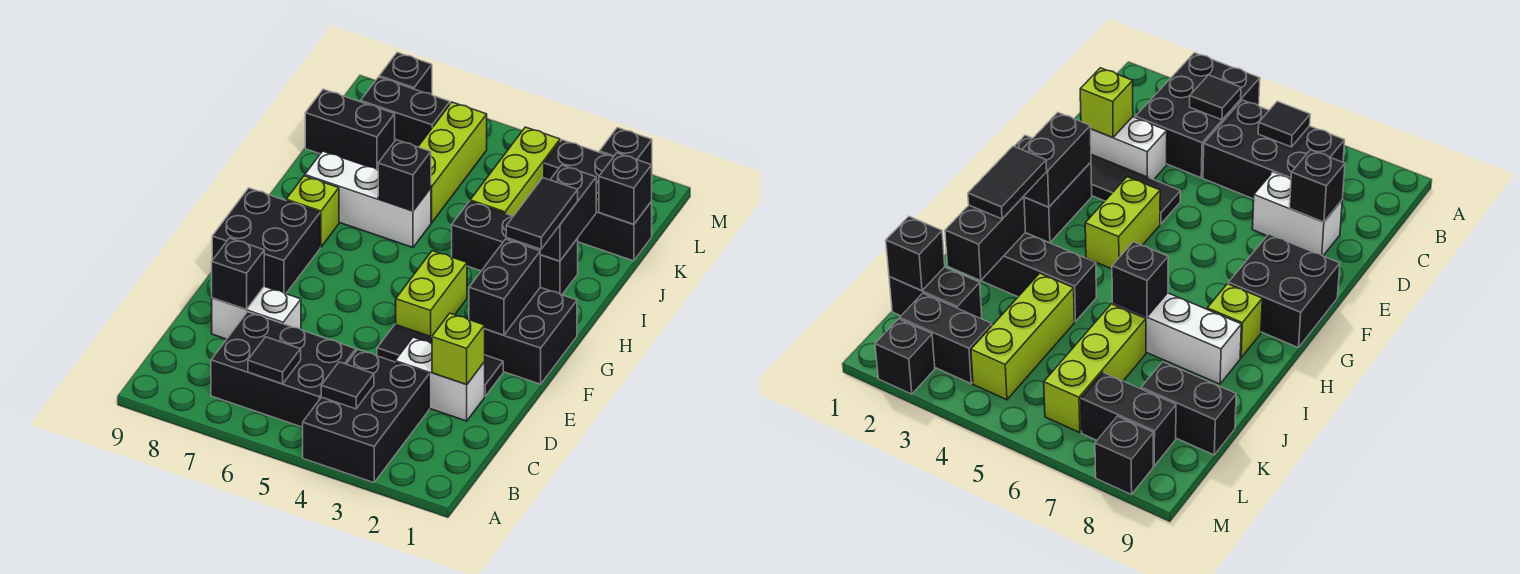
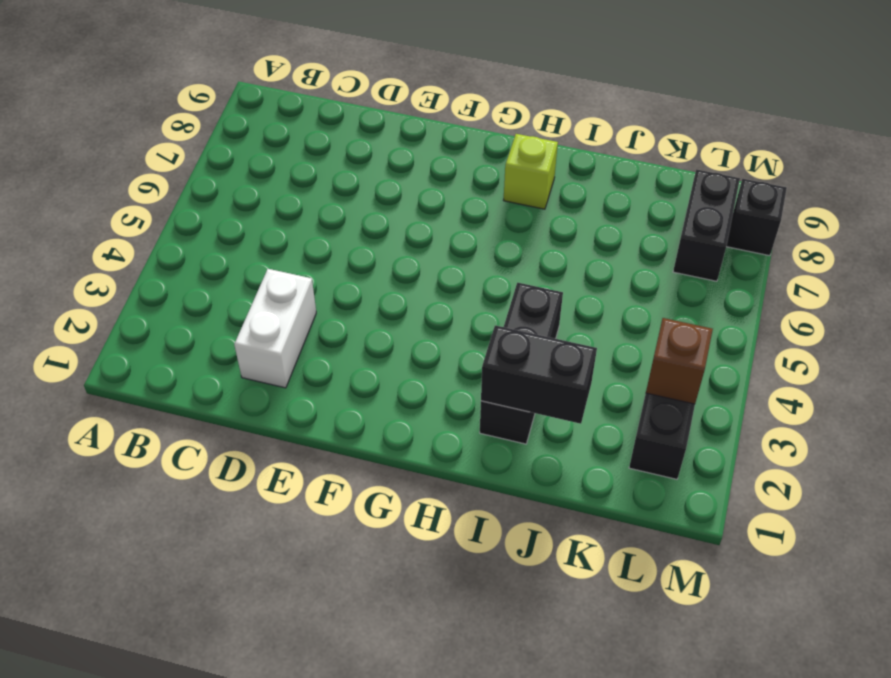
brown 1x1 brick [646,318,713,404] -> none
none -> black 2x3 brick [303,350,429,483]
none -> black 2x3 brick [211,312,356,427]
none -> white 1x2 brick [212,286,301,339]

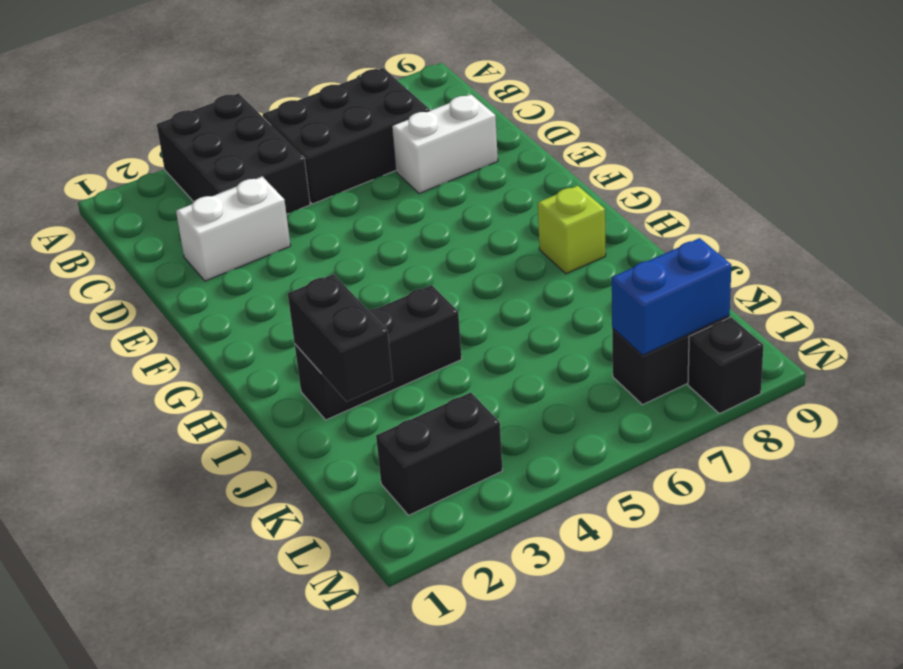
blue 1x2 brick [612,238,731,355] -> none
none -> black 1x3 tile [377,324,503,396]
none -> black 2x2 brick [485,288,577,384]
none -> lime 1x2 brick [396,251,467,337]

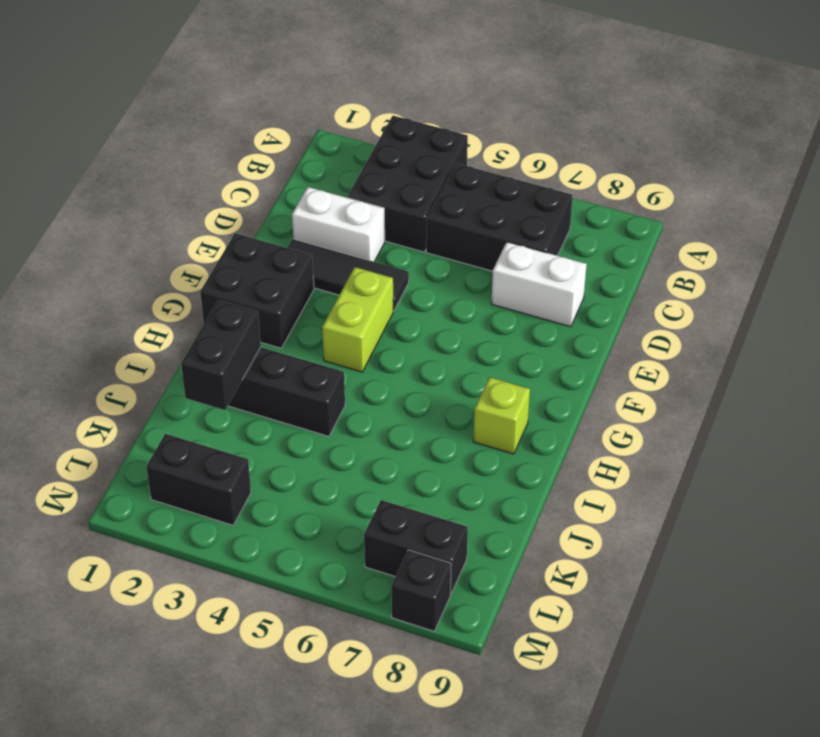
none -> black 2x2 brick [212,188,320,294]
none -> white 1x3 brick [305,151,431,247]
none -> lime 1x3 brick [470,127,560,216]

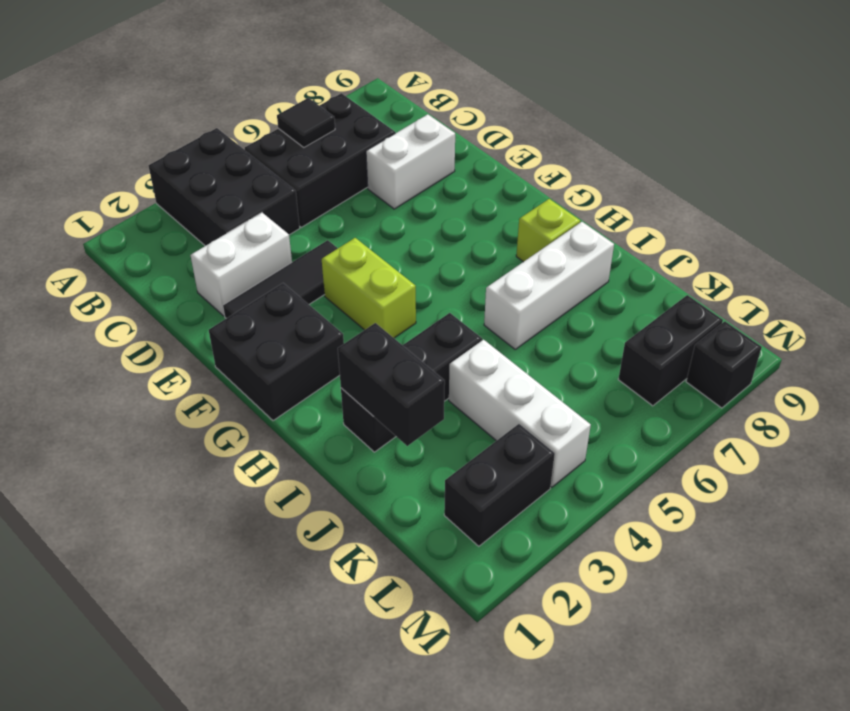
white 1x3 brick [449,340,591,487] -> lime 1x3 brick [470,127,560,216]
none -> black 2x2 brick [212,188,320,294]
none -> lime 1x3 brick [418,102,487,223]
none -> black 1x2 brick [578,182,652,261]

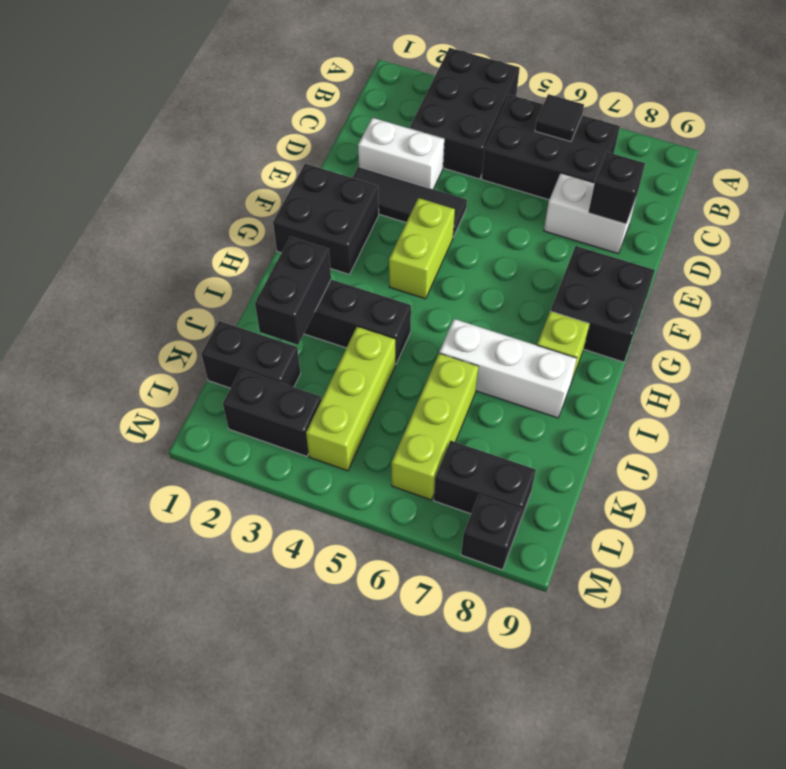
none -> black 1x2 brick [305,89,395,170]
none -> black 1x1 brick [599,128,652,165]
none -> black 1x1 tile [321,362,374,409]

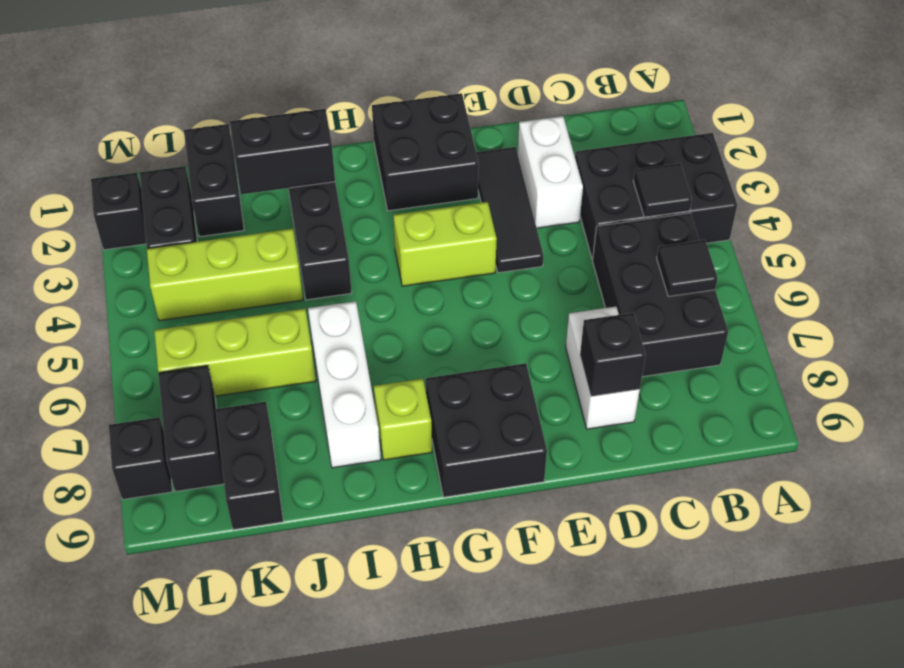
none -> lime 1x1 brick [432,313,485,384]
none -> black 1x2 brick [469,239,540,335]
none -> black 1x1 brick [378,140,431,211]

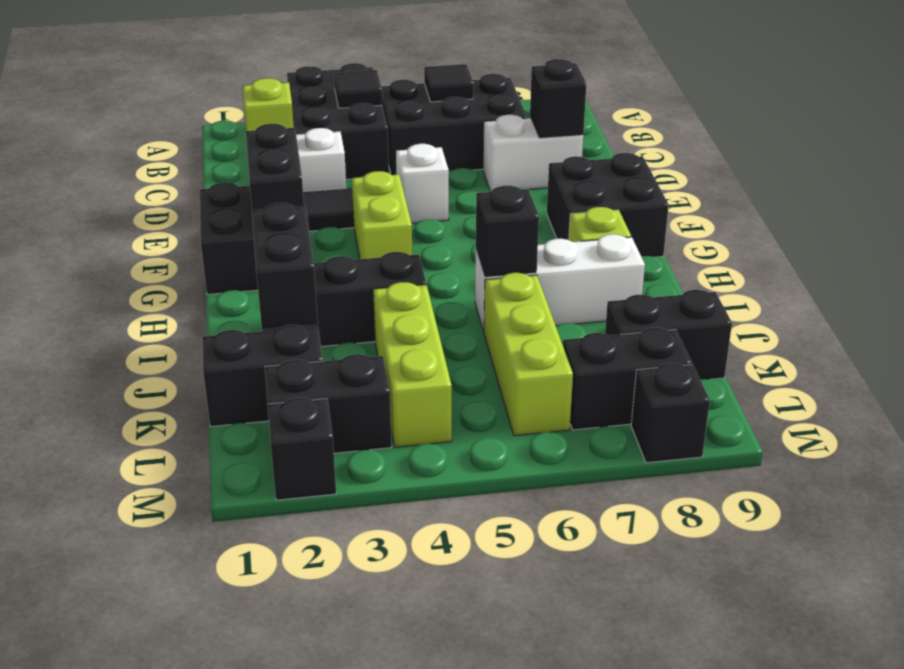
white 1x1 brick [396,144,449,223] -> none
none -> black 1x1 brick [599,153,652,224]
none -> black 1x2 tile [506,178,578,249]

